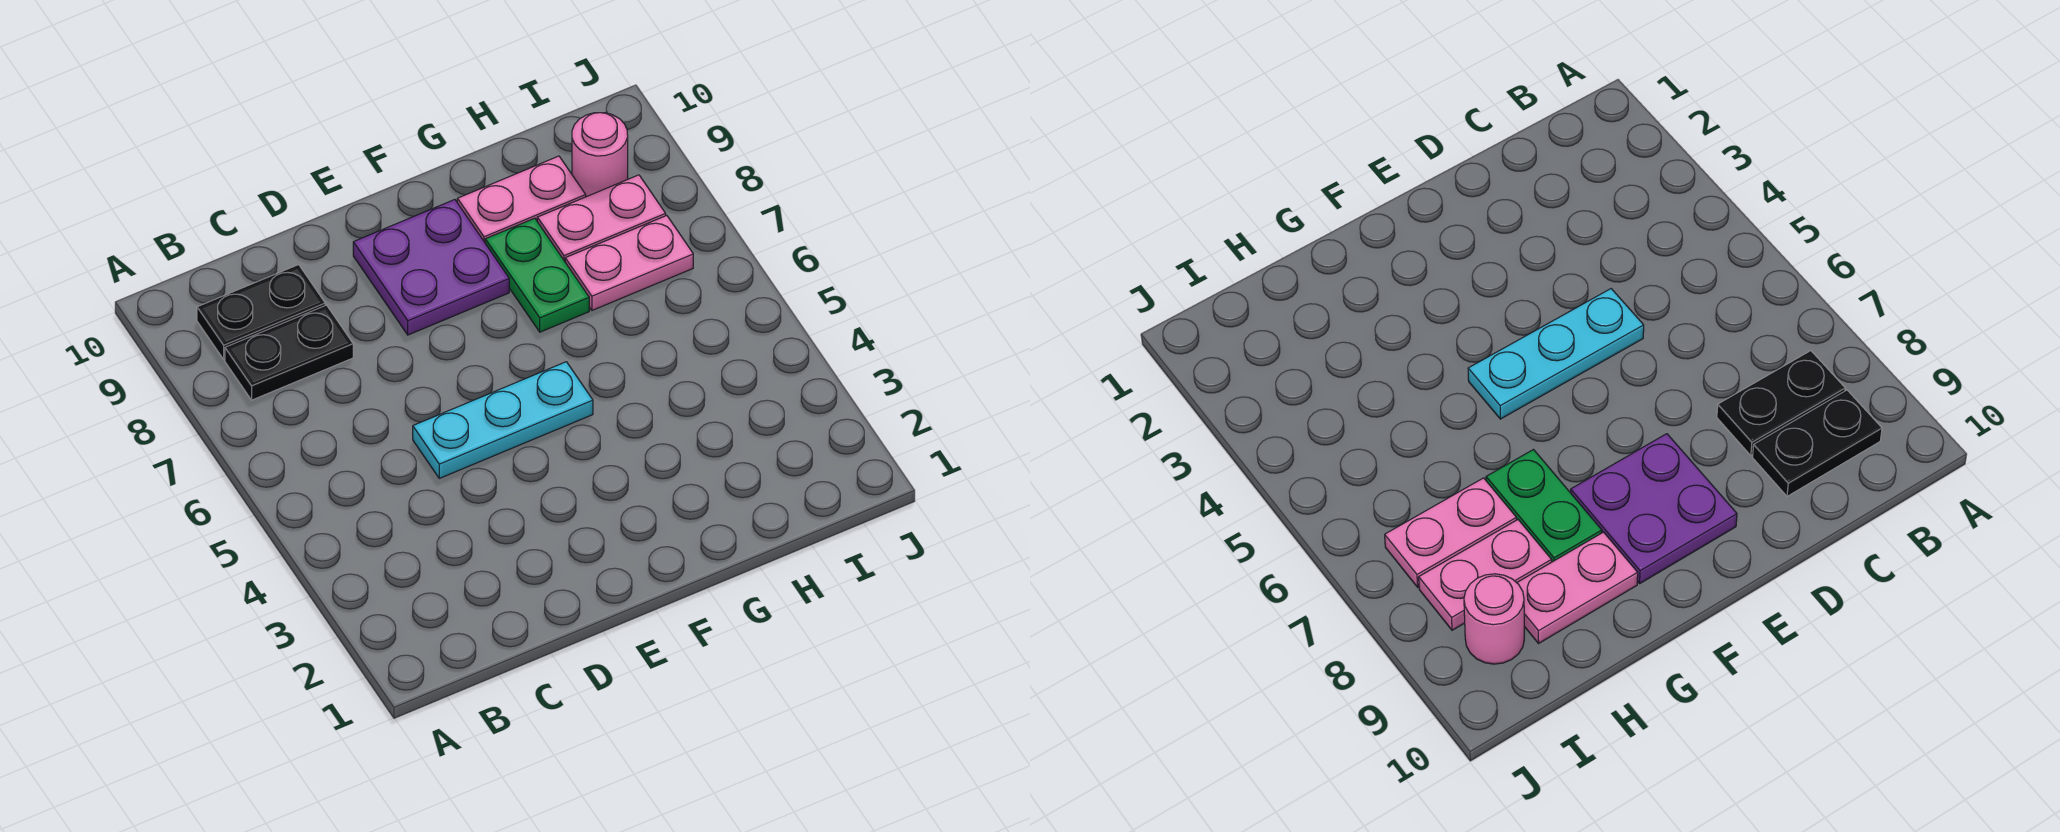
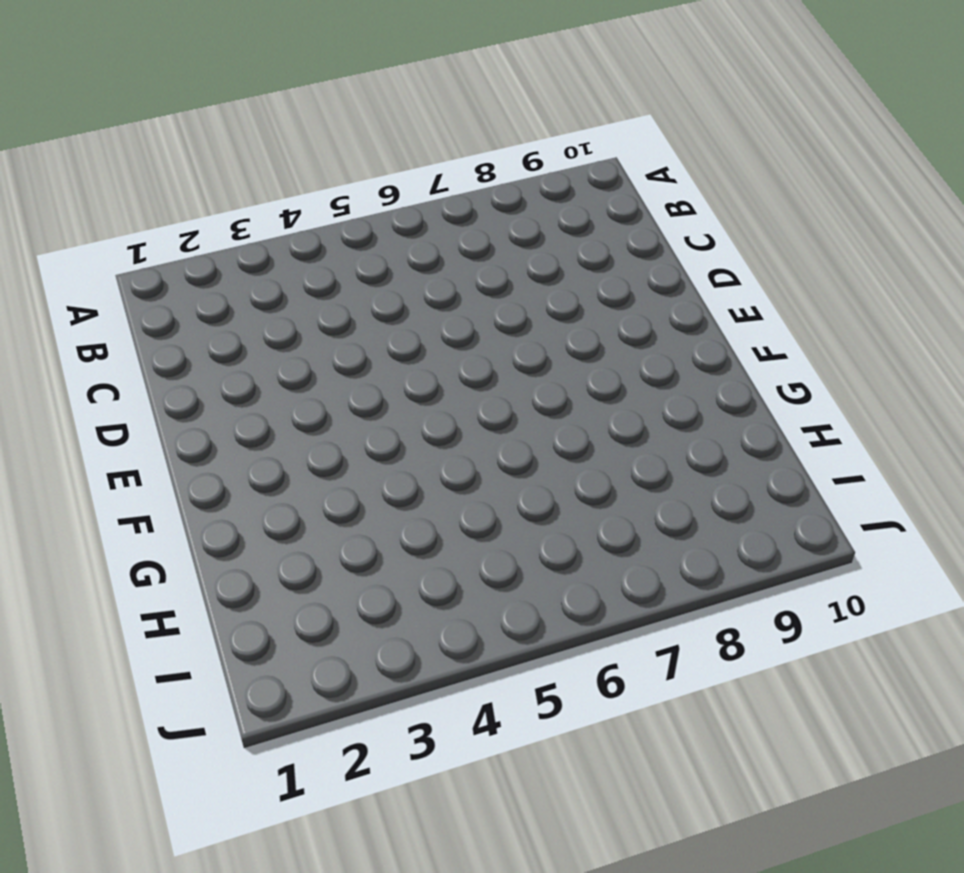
none -> black 1x2 plate [225,305,353,400]
none -> black 1x2 plate [197,265,325,359]

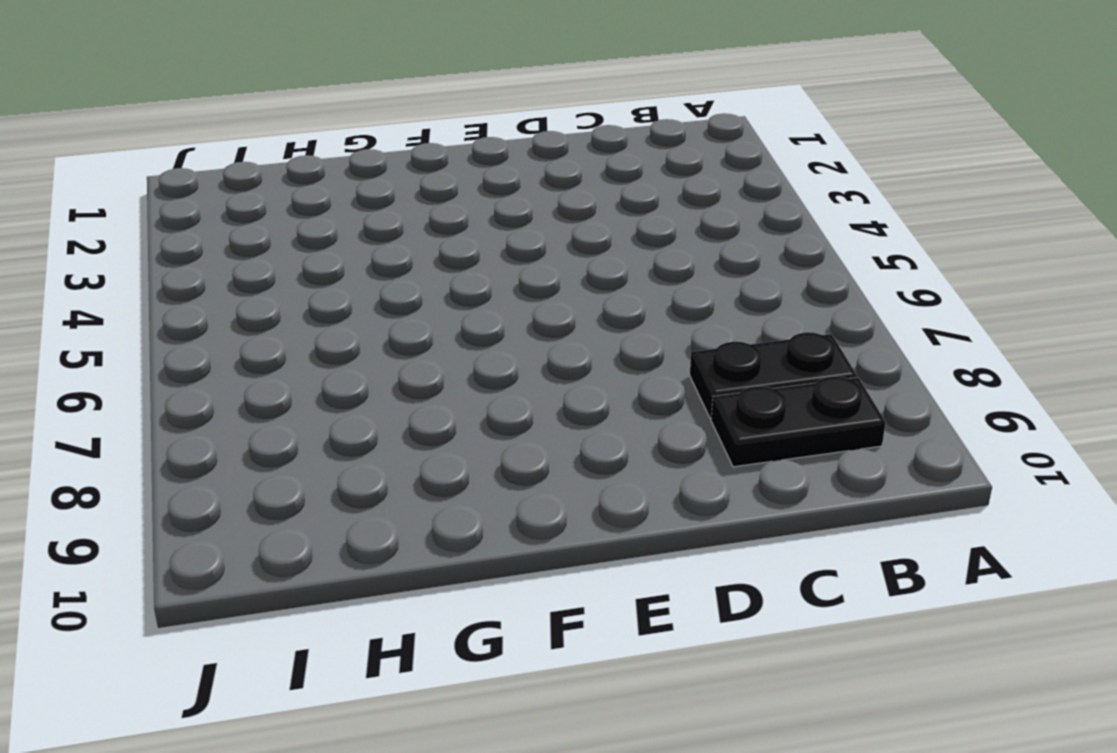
none -> cyan 1x3 plate [413,362,593,478]
none -> purple 2x2 plate [353,200,509,335]

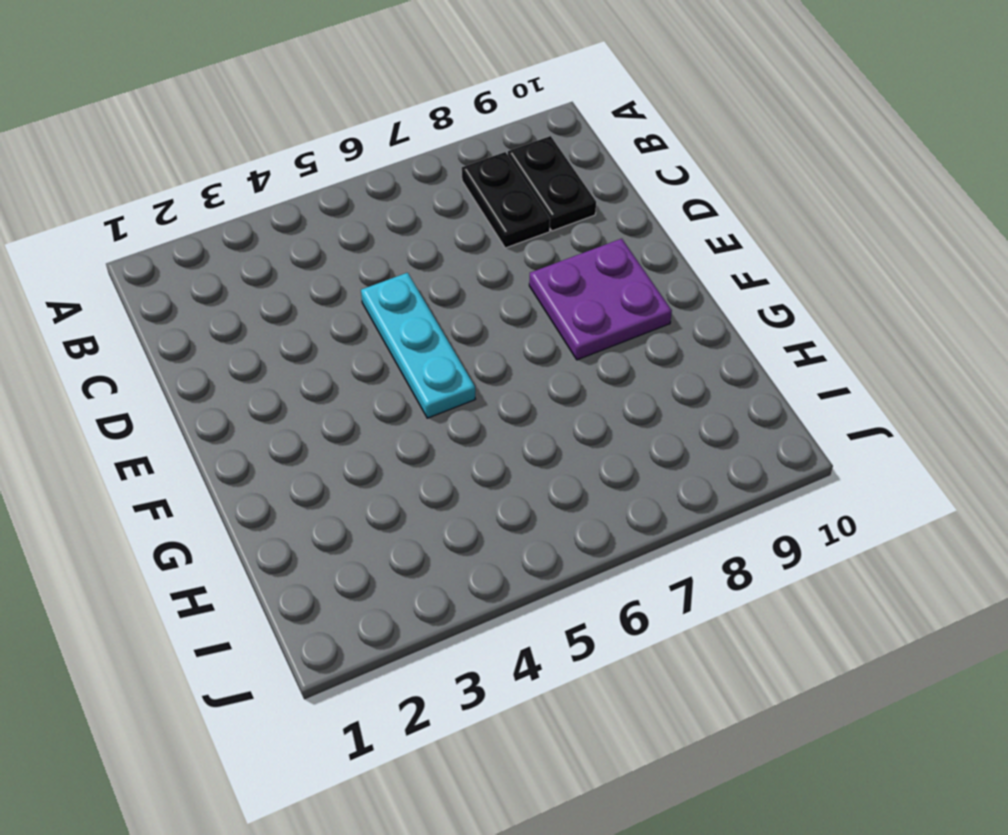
none -> green 1x2 plate [485,218,589,332]
none -> pink 1x2 plate [457,156,586,242]

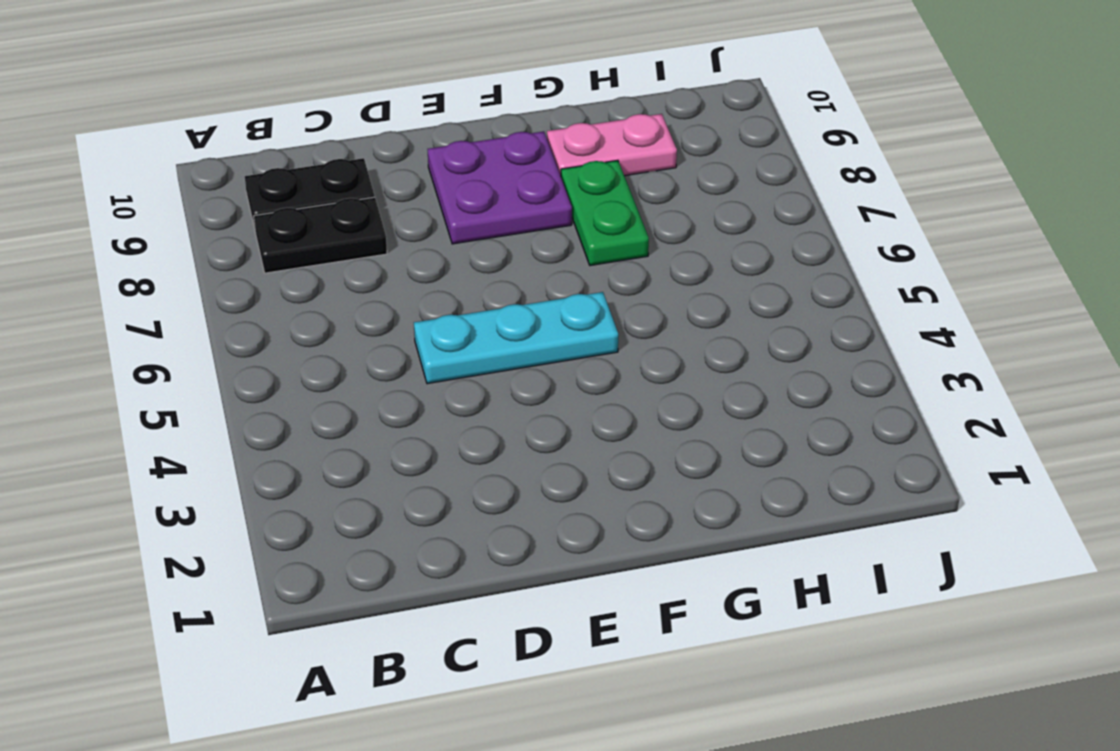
none -> pink 1x2 plate [565,216,693,310]
none -> pink 1x2 plate [537,175,666,261]

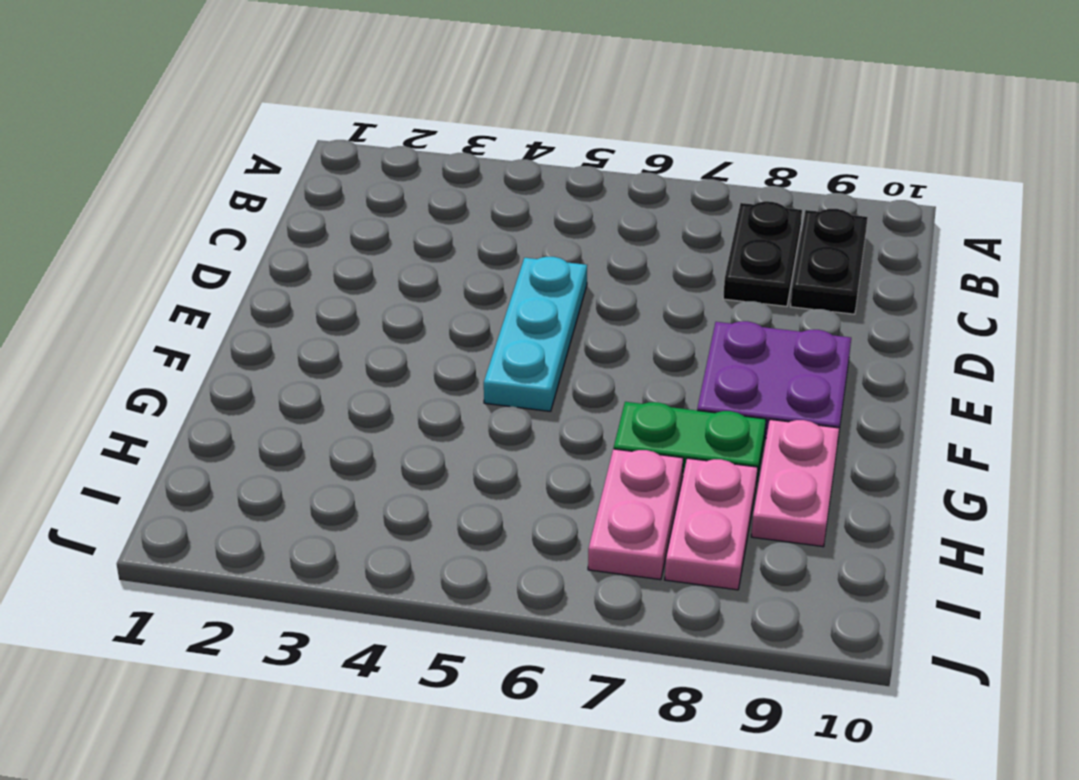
none -> pink 1x1 round brick [572,113,628,197]

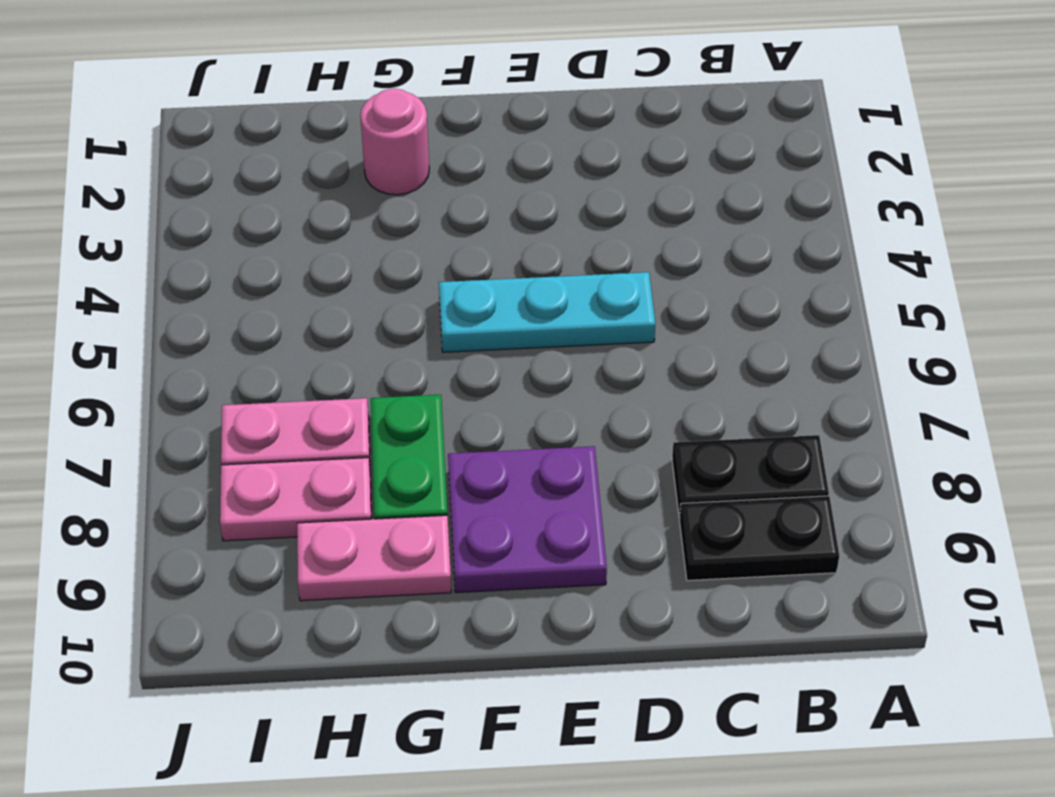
pink 1x1 round brick [360,89,429,195] -> pink 1x1 round brick moved to [572,113,628,197]

